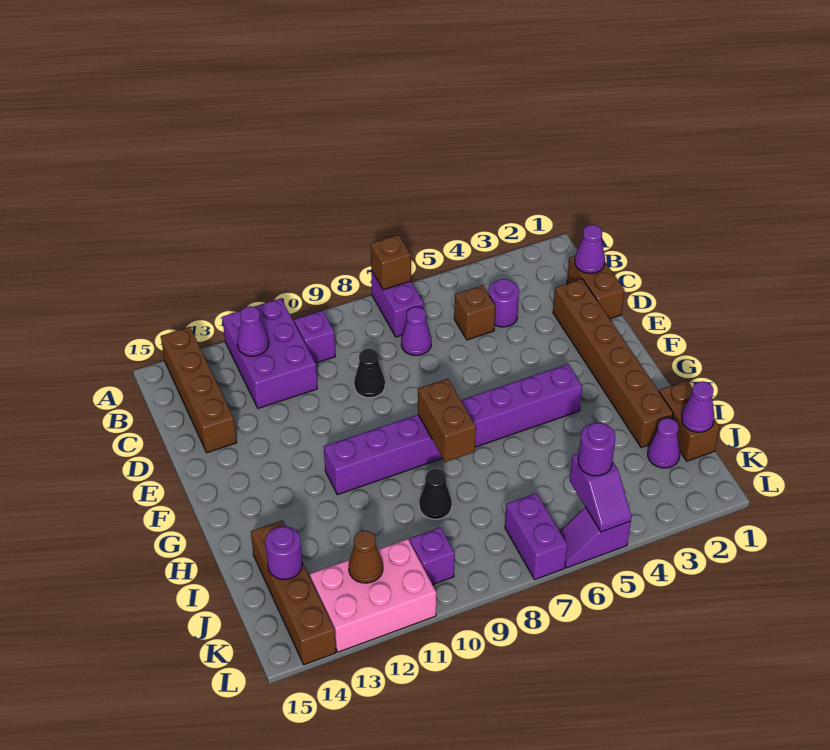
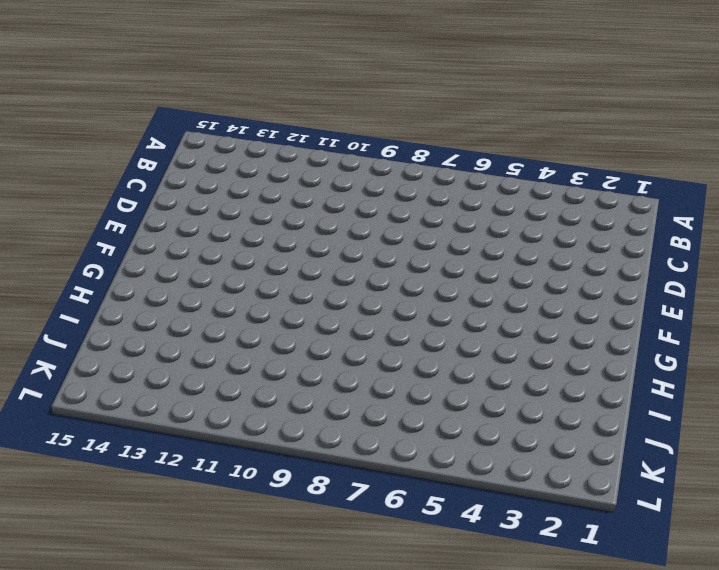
none -> purple 1x2 brick [371,270,424,337]
none -> purple 2x3 brick [222,298,317,408]
none -> brown 1x4 brick [161,327,237,453]

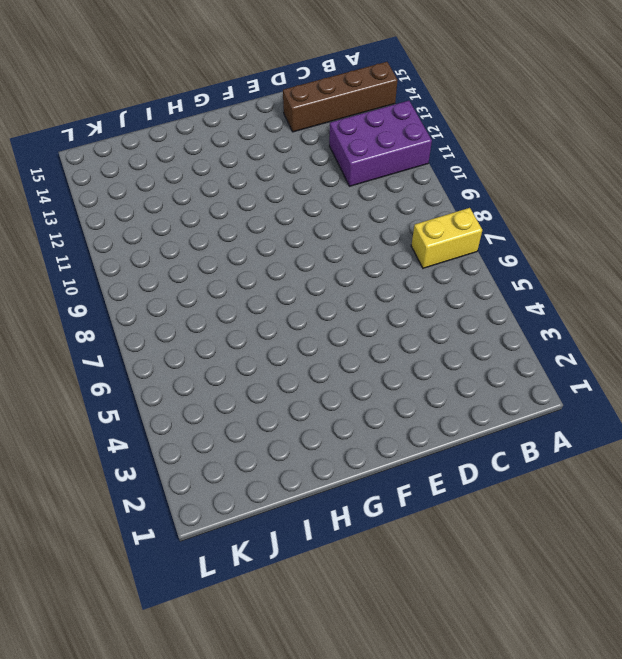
yellow 1x2 brick [411,208,482,268] -> purple 1x2 brick [371,270,424,337]
none -> purple 1x1 brick [294,311,335,363]
none -> brown 1x2 brick [567,256,624,319]
none -> purple 1x1 round brick [489,279,519,327]

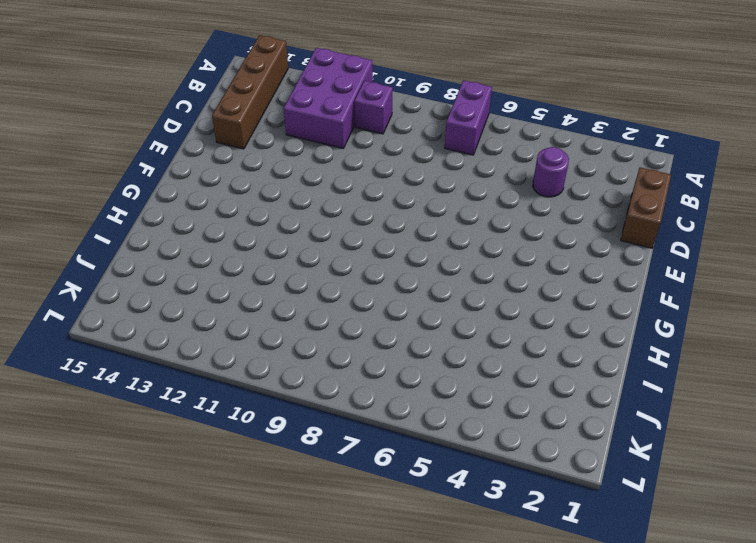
none -> brown 1x1 brick [454,285,495,340]
none -> purple 1x1 cone [401,307,431,356]
none -> brown 1x6 brick [553,279,673,448]

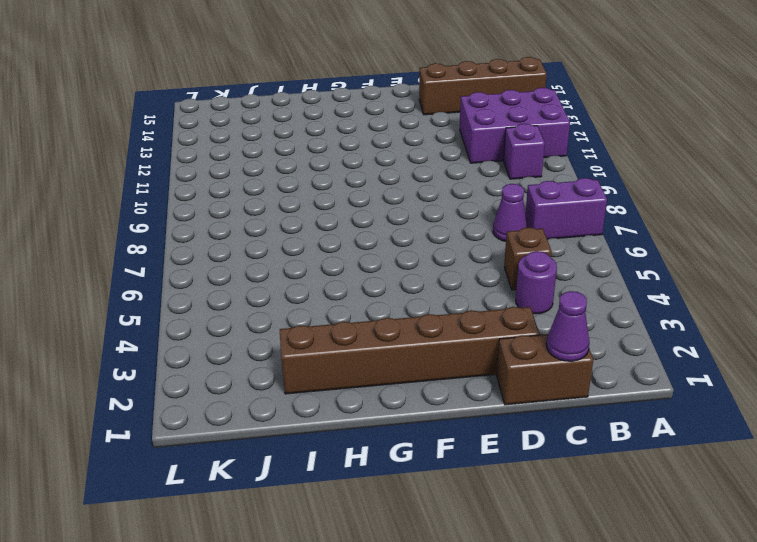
none -> black 1x1 cone [354,349,385,398]
none -> purple 1x8 brick [324,364,582,495]
none -> brown 1x2 brick [659,380,719,461]

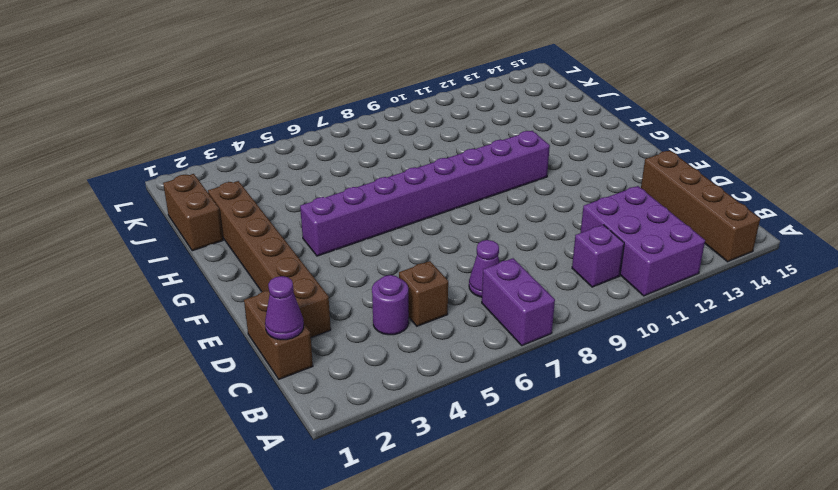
none -> black 1x1 cone [354,349,385,398]
none -> black 1x1 cone [419,469,452,519]
none -> brown 1x4 brick [251,521,336,665]

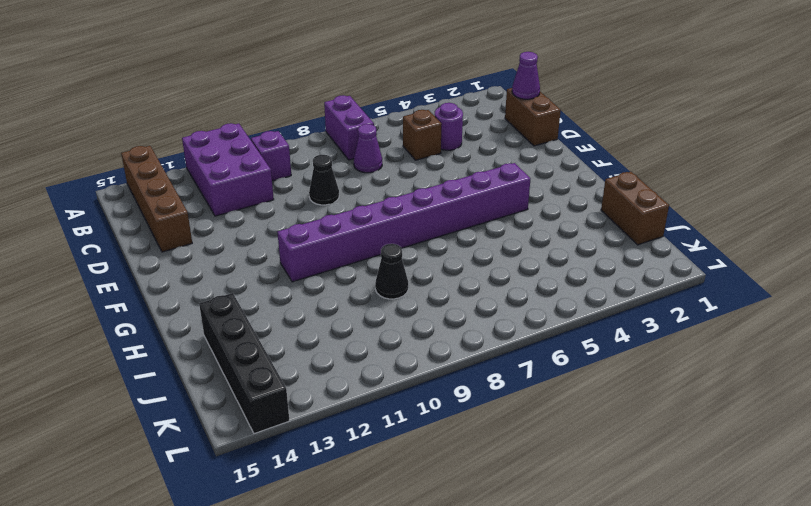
black 1x4 brick [199,293,290,434] -> brown 1x4 brick [251,521,336,665]
none -> brown 1x6 brick [553,279,673,448]
none -> purple 1x1 cone [648,418,680,468]
none -> purple 1x2 brick [505,493,567,579]

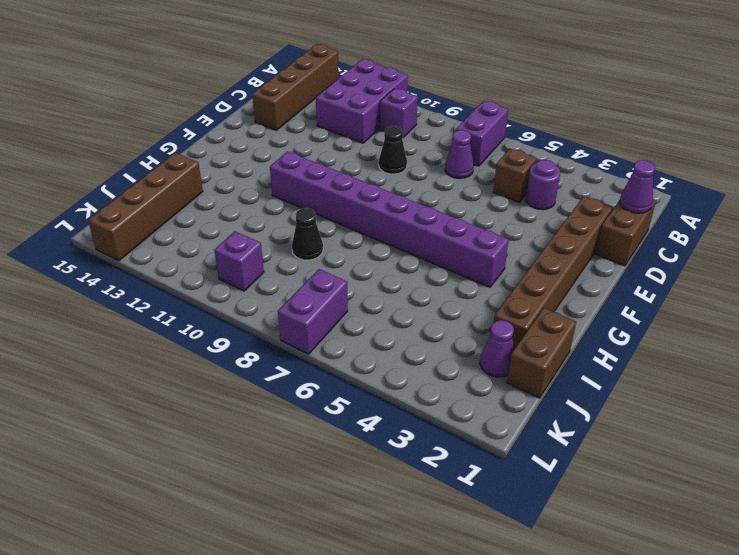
none -> pink 2x3 brick [310,539,436,652]
none -> purple 1x2 slope [560,507,631,568]
none -> brown 1x1 brick [371,235,411,290]

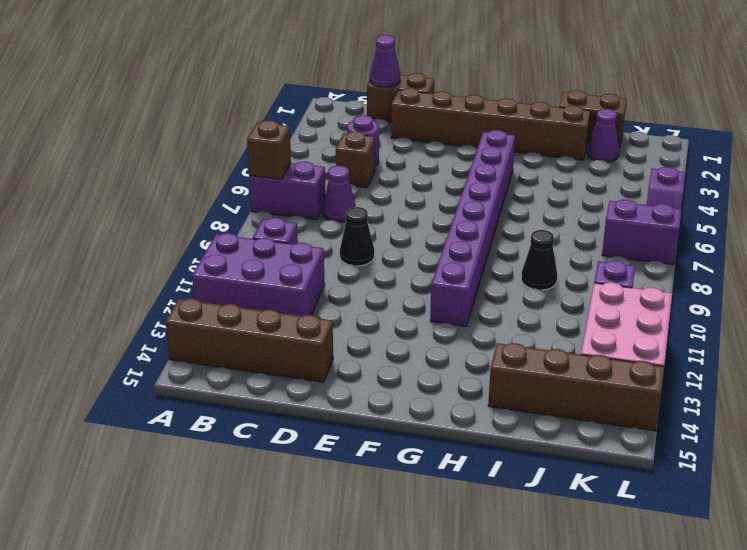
none -> purple 1x1 cone [237,306,269,356]
none -> brown 1x2 brick [418,379,476,462]
none -> purple 1x1 cone [682,381,714,432]

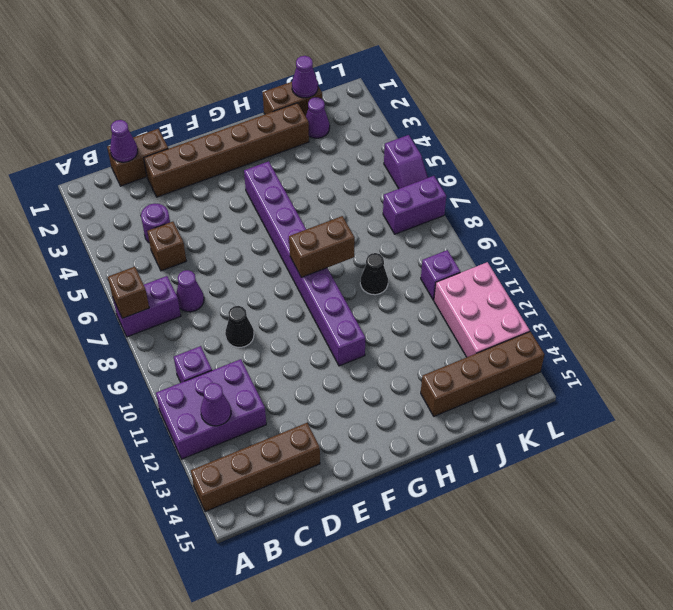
none -> purple 1x1 round brick [265,526,302,580]
none -> purple 1x2 slope [570,453,632,532]
none -> brown 1x1 cone [349,531,383,583]

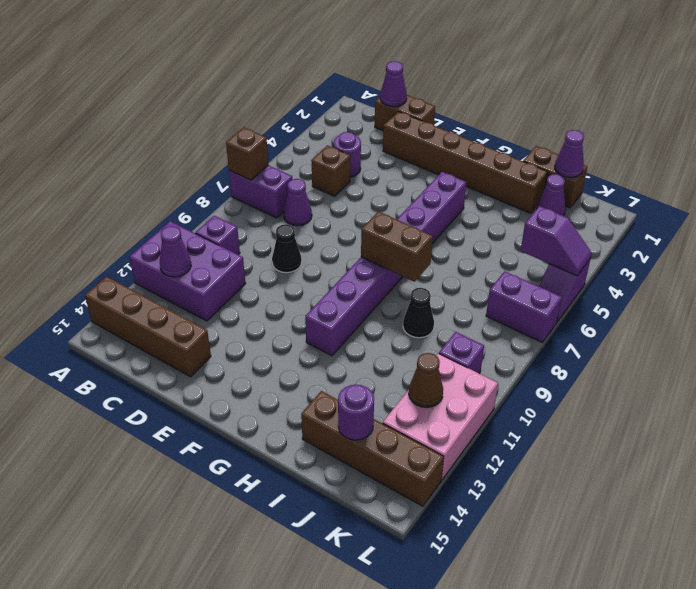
none -> purple 1x1 round brick [578,423,615,476]

